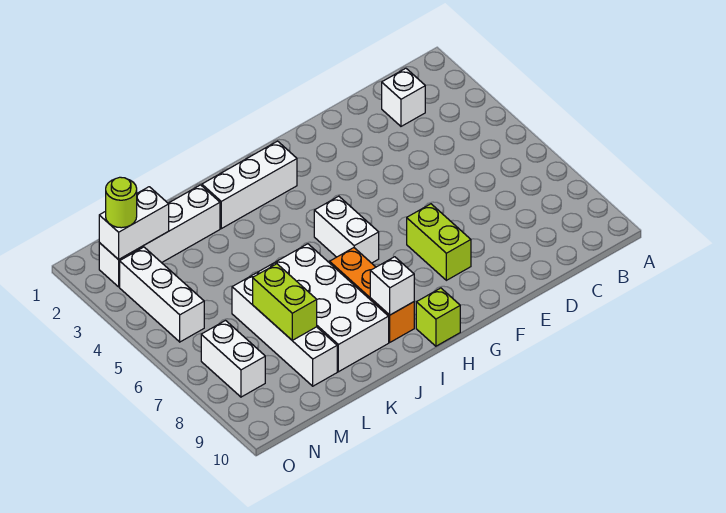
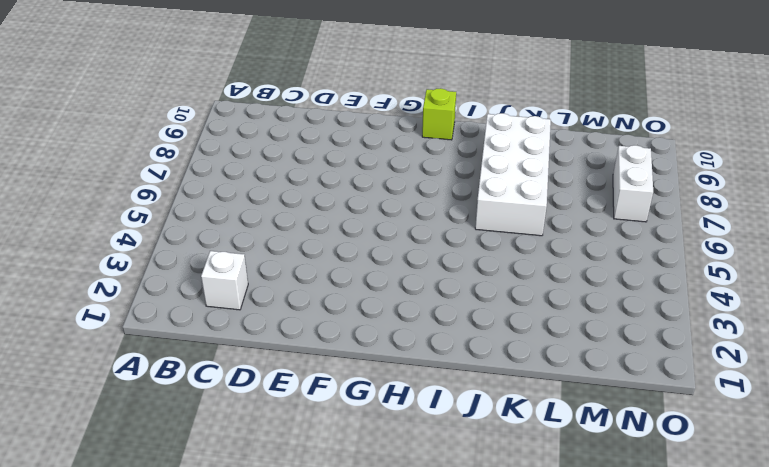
none -> lime 1x2 brick [407,204,471,280]
none -> white 1x3 brick [202,141,297,229]
none -> white 1x2 brick [314,196,379,263]

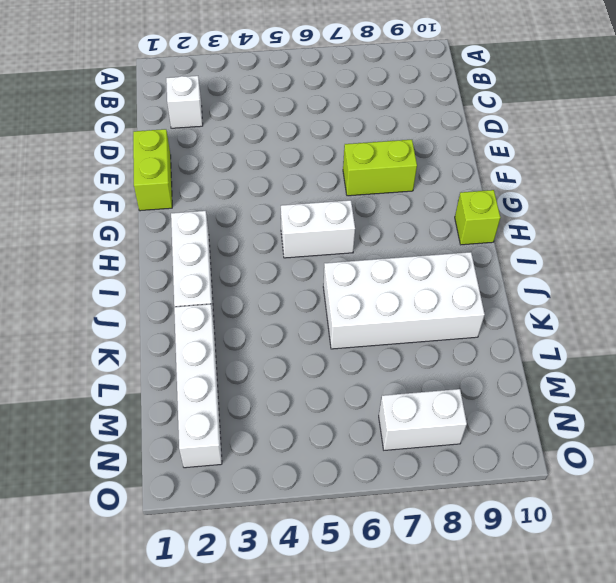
lime 1x2 brick [133,129,172,211] -> lime 1x2 brick turned to [253,264,317,340]
none -> orange 1x3 brick [330,248,414,342]
none -> white 1x4 brick [232,273,337,386]
none -> white 1x3 brick [120,247,204,342]

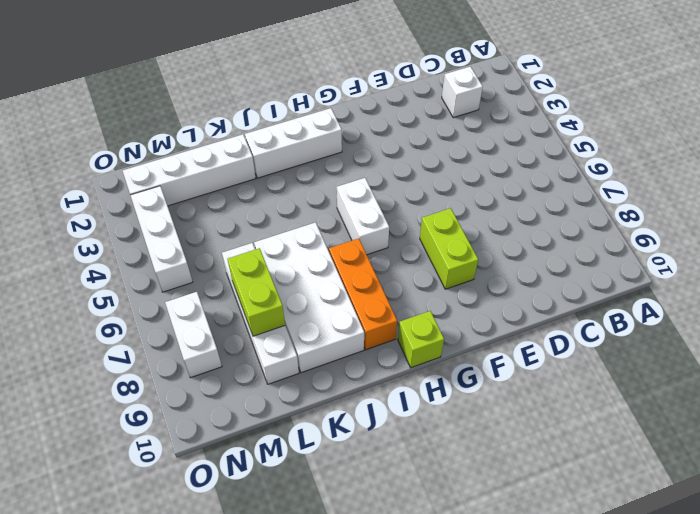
none -> white 1x1 brick [370,257,414,315]
none -> white 1x2 brick [99,187,169,260]
none -> lime 1x1 round brick [106,177,137,228]

